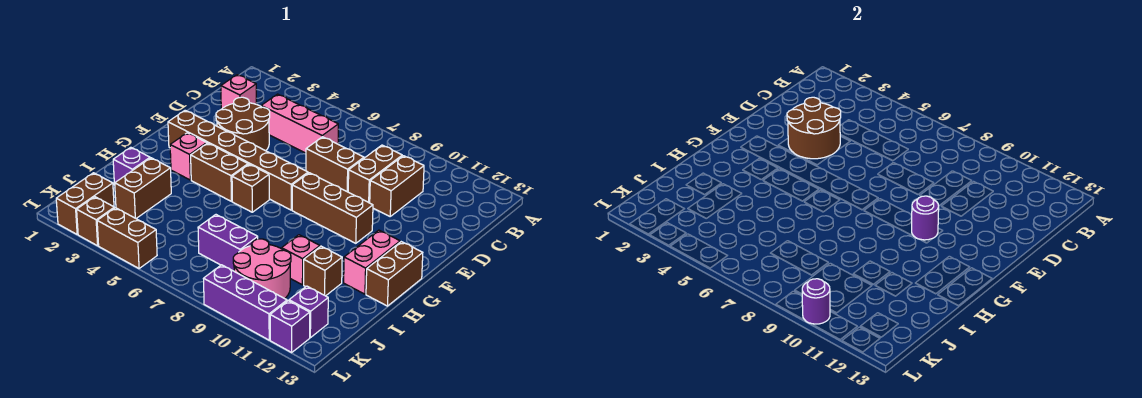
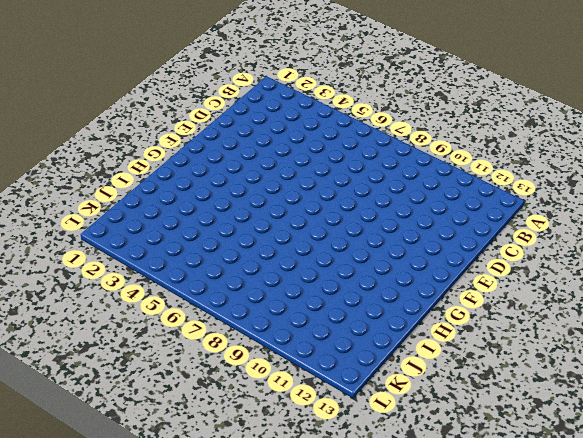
none -> pink 1x1 brick [221,75,256,109]
none -> pink 1x3 brick [261,94,338,153]
none -> brown 1x2 brick [348,145,402,203]

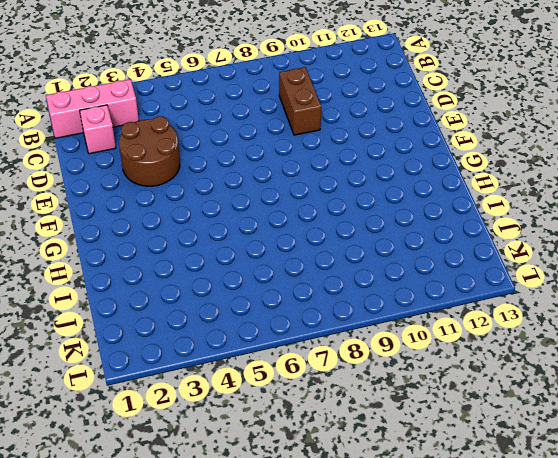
pink 1x3 brick [46,79,139,138] -> pink 1x3 brick moved to [261,94,338,153]
none -> brown 1x2 brick [370,156,424,216]
none -> brown 1x2 brick [306,137,364,192]
none -> brown 1x6 brick [168,110,308,210]

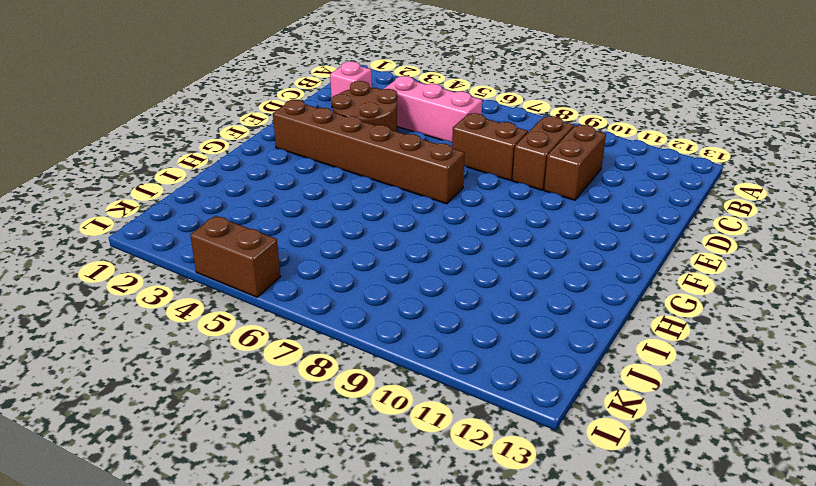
none -> brown 1x3 brick [292,173,373,243]
none -> pink 1x1 brick [170,133,207,180]
none -> brown 1x2 brick [191,143,248,201]

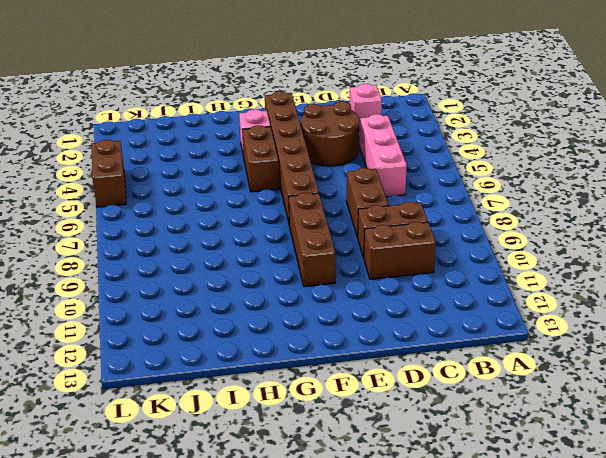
none -> brown 1x1 brick [232,164,269,212]
none -> pink 1x2 brick [344,230,400,294]
none -> brown 1x2 brick [366,242,423,306]

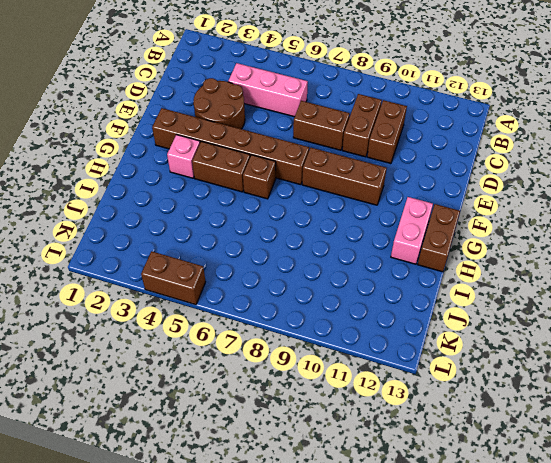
none -> pink 1x1 brick [221,75,256,109]
none -> purple 1x1 brick [113,147,150,185]
none -> brown 1x2 brick [115,158,171,218]

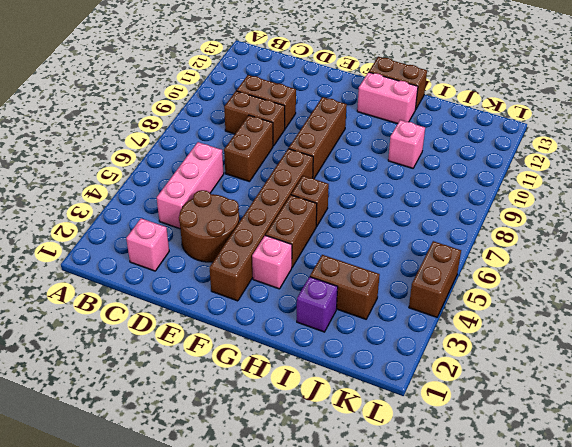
none -> brown 1x1 brick [304,246,342,296]
none -> purple 1x2 brick [198,215,258,271]
none -> pink 2x2 round brick [233,239,291,299]

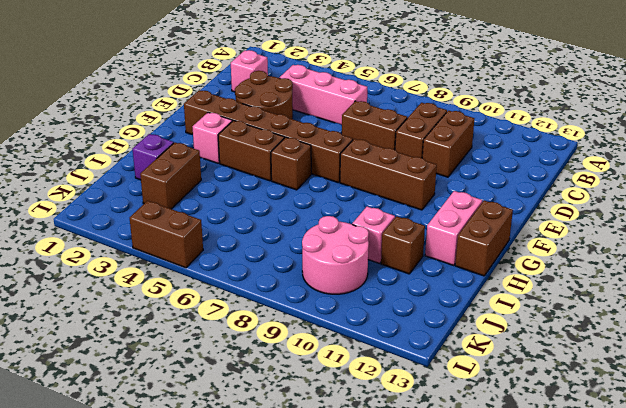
none -> purple 1x2 brick [198,215,258,271]
none -> brown 1x2 brick [56,173,114,234]
none -> purple 1x1 brick [289,286,328,338]

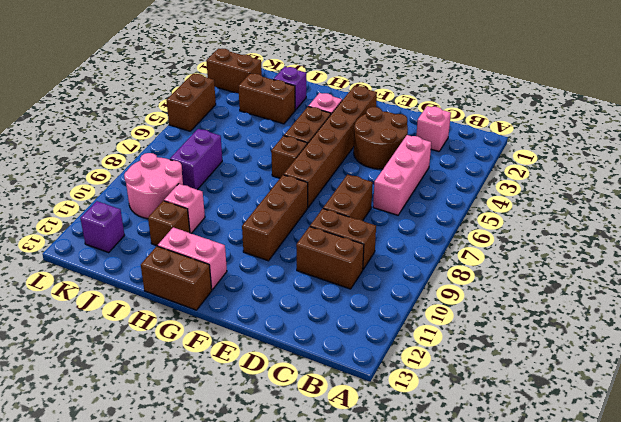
none -> brown 1x1 brick [77,197,114,246]
none -> purple 1x3 brick [203,265,287,340]
none -> purple 1x1 brick [270,301,310,352]

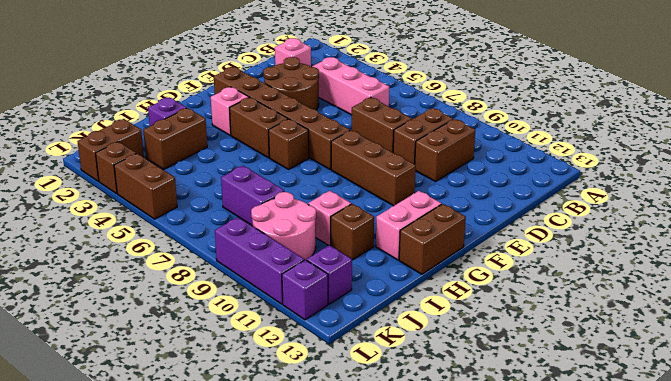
none -> brown 2x2 round brick [787,97,841,159]
none -> purple 1x1 round brick [912,196,939,240]
none -> purple 1x1 round brick [802,279,830,324]

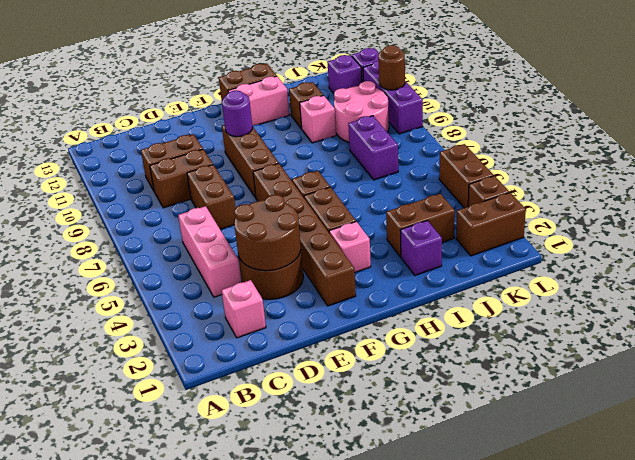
brown 1x1 round brick [378,45,405,90] -> purple 1x1 round brick [802,279,830,324]

